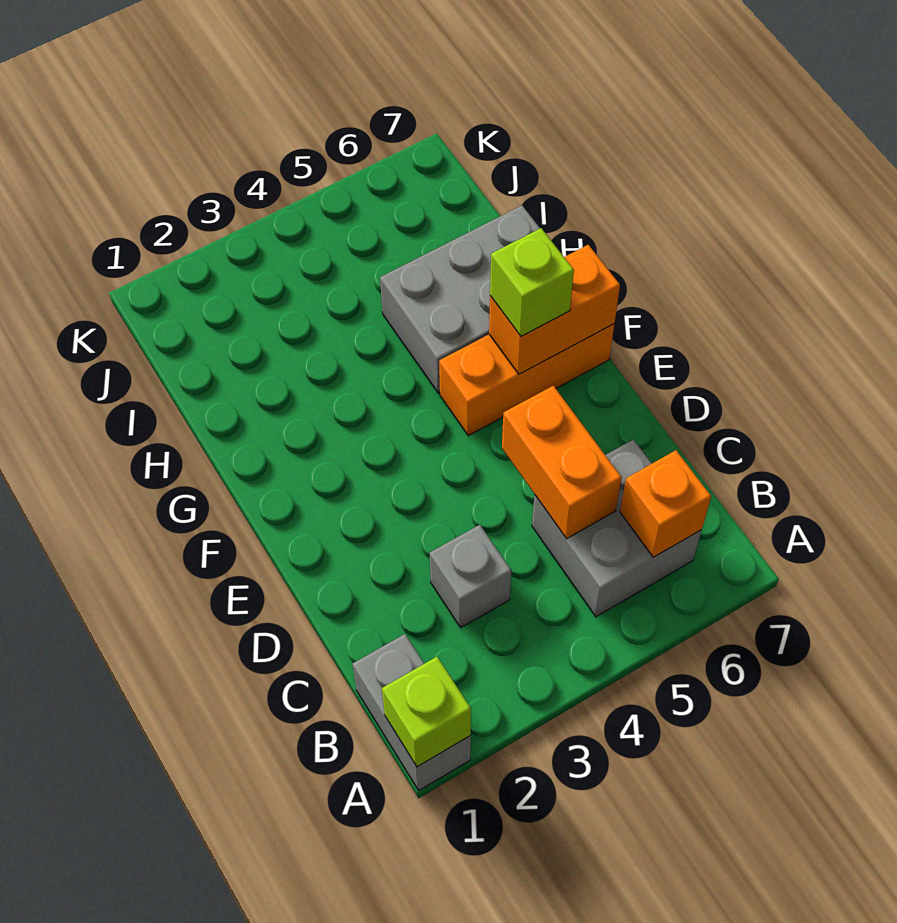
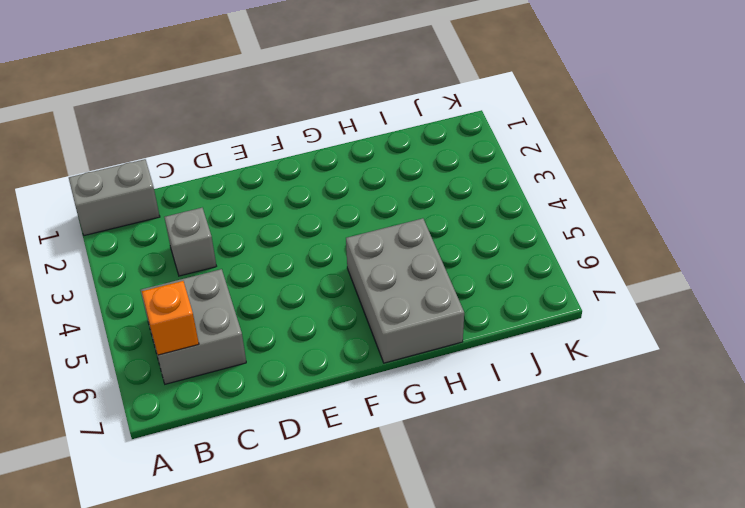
none -> orange 1x3 brick [439,324,614,436]
none -> lime 1x1 brick [382,657,471,767]

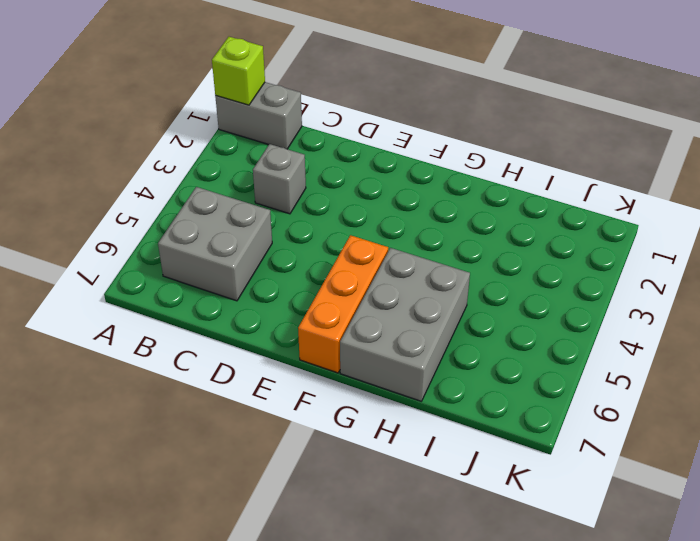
none -> orange 1x1 brick [620,450,711,557]
none -> orange 1x2 brick [502,386,622,539]

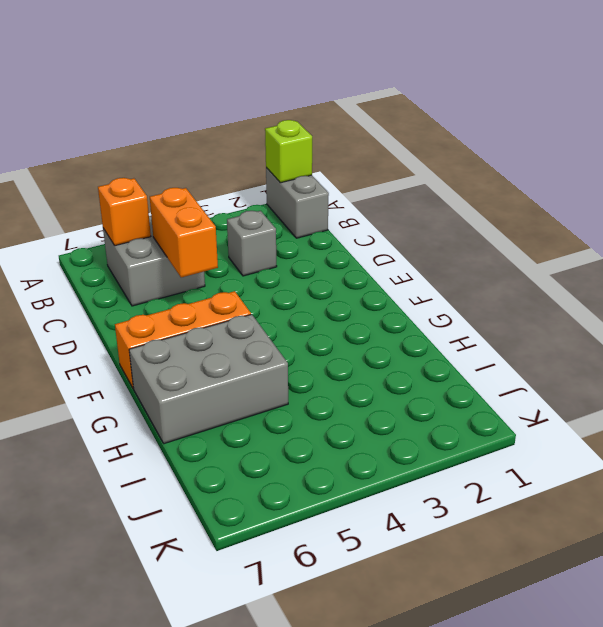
none -> orange 1x2 brick [489,245,620,374]
none -> lime 1x1 brick [490,228,574,336]

